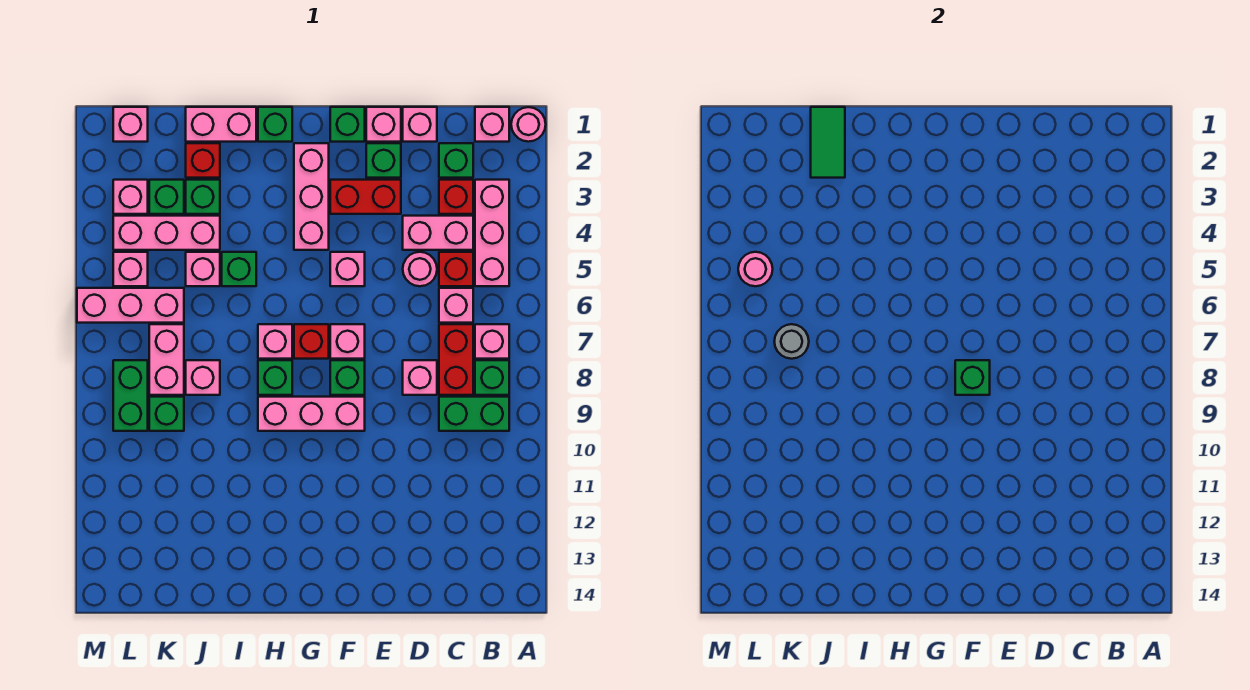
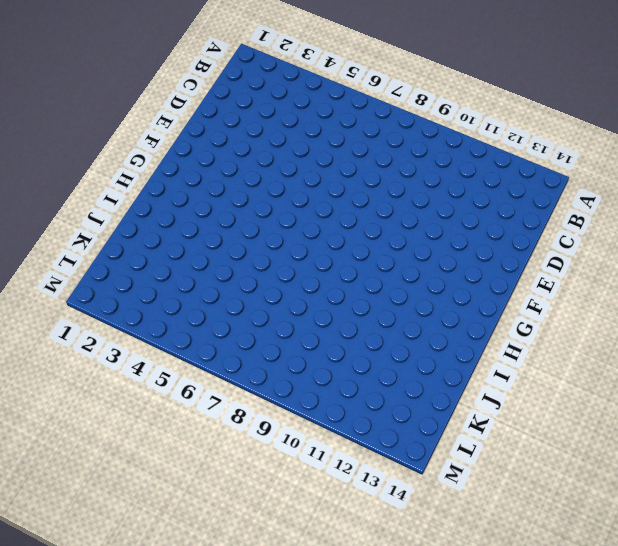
none -> pink 1x1 round brick [511,107,546,142]
none -> pink 1x1 brick [475,107,509,142]
none -> pink 1x3 brick [475,180,509,286]
none -> pink 1x1 brick [475,324,509,359]

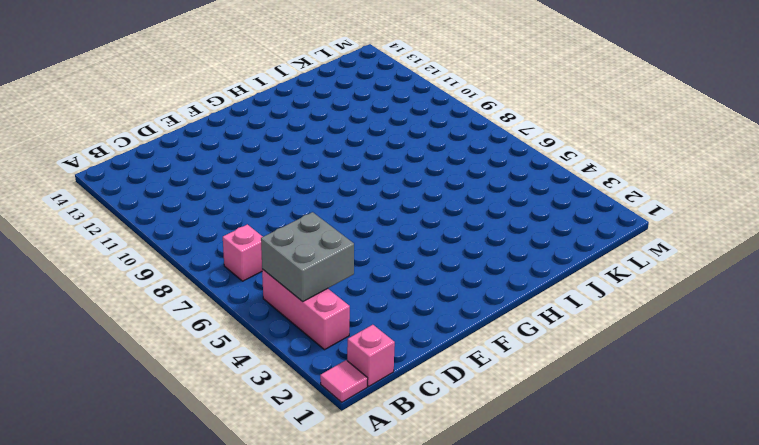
pink 1x1 tile [320,360,368,402] -> pink 1x1 round brick [511,107,546,142]
grey 2x2 brick [261,212,354,302] -> none
none -> green 1x1 brick [475,360,509,395]
none -> green 1x2 brick [439,397,509,431]
none -> green 1x1 brick [439,143,473,178]
none -> red 1x1 brick [439,180,473,214]

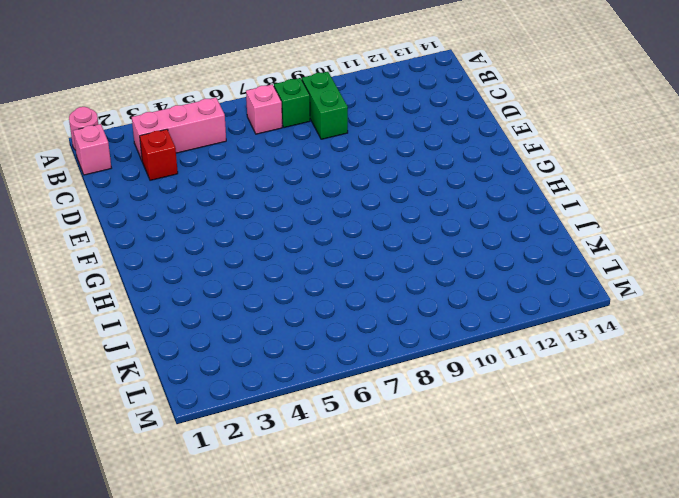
none -> green 1x1 brick [439,143,473,178]
none -> pink 1x2 brick [403,216,473,250]
none -> red 1x1 brick [439,252,473,286]
none -> pink 1x1 brick [439,288,473,323]

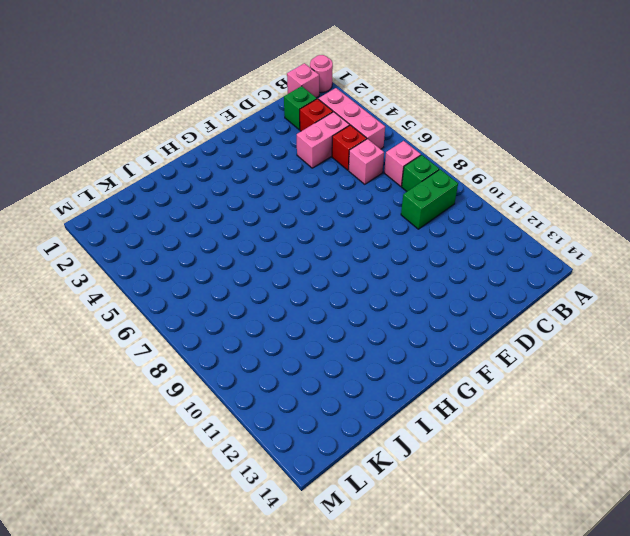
none -> red 1x2 brick [439,324,473,395]
none -> pink 1x1 brick [403,107,437,142]
none -> pink 1x1 round brick [403,252,437,286]
none -> pink 1x1 brick [403,360,437,395]

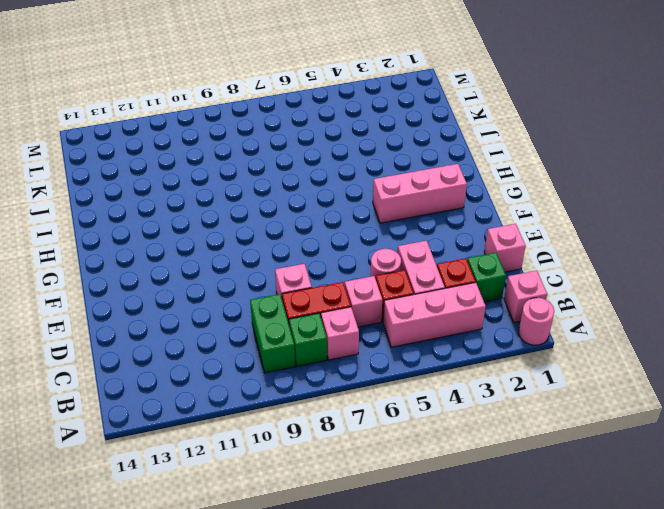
none -> pink 1x1 brick [366,107,401,142]
none -> green 1x1 brick [366,143,401,178]
none -> red 1x2 brick [330,180,401,214]
none -> green 1x1 brick [330,107,365,142]

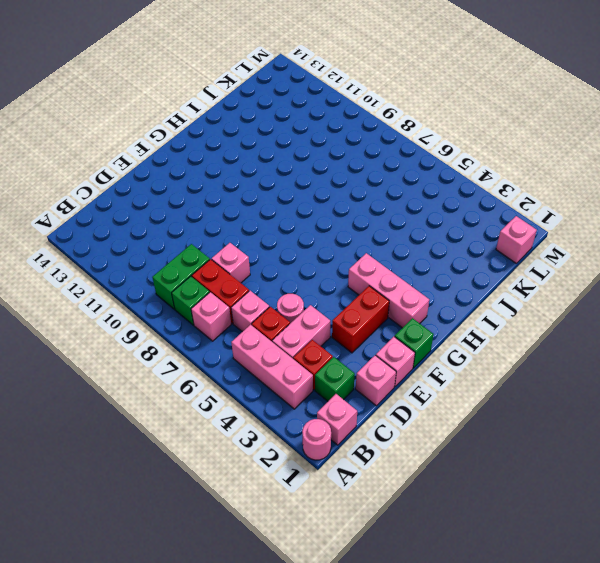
none -> green 1x1 brick [366,143,401,178]
none -> pink 1x1 brick [330,252,365,286]
none -> pink 1x1 brick [330,324,365,359]
none -> green 1x1 brick [330,360,365,395]

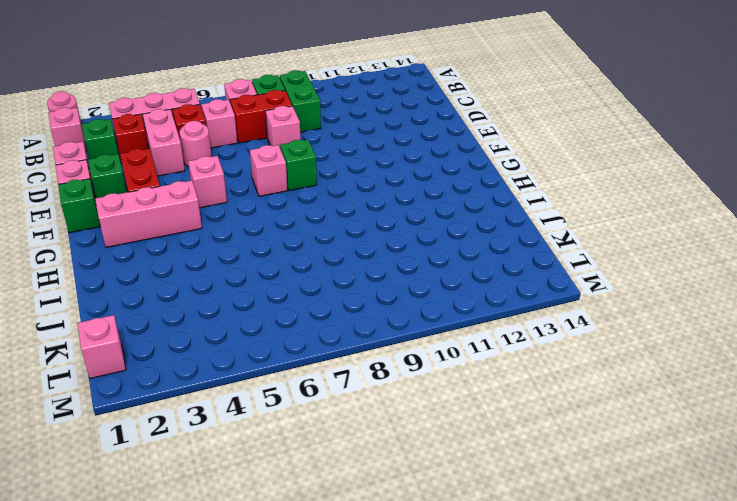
none -> pink 1x3 brick [258,397,365,431]
none -> red 1x1 brick [294,324,329,359]
none -> green 1x1 brick [258,107,292,142]
none -> pink 1x1 brick [258,324,292,359]

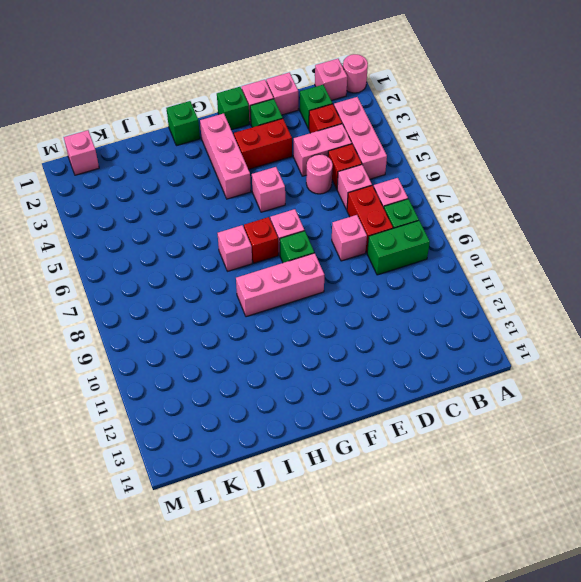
none -> green 1x1 brick [258,360,292,395]
none -> pink 1x2 brick [186,107,256,142]
none -> green 1x1 brick [222,252,256,286]
none -> red 1x1 brick [186,143,220,178]

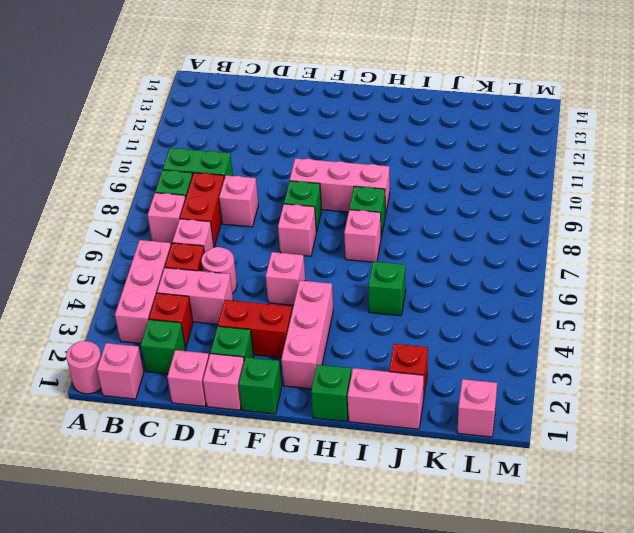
none -> red 1x1 brick [294,324,329,359]
none -> green 1x1 brick [186,180,220,214]
none -> pink 1x3 brick [113,216,220,250]
none -> pink 1x1 brick [186,252,220,286]

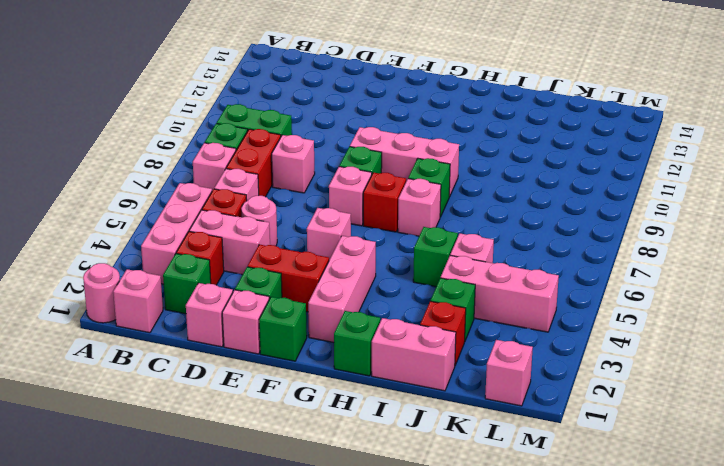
none -> pink 1x1 brick [186,360,220,395]
none -> green 1x1 brick [149,180,184,214]
none -> pink 1x3 brick [77,288,184,323]
none -> pink 1x2 brick [149,324,184,395]

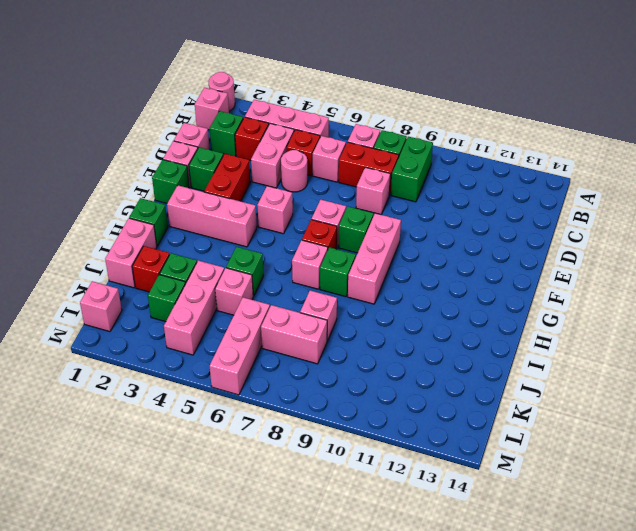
none -> green 1x1 brick [149,397,184,431]
none -> pink 1x1 brick [113,180,148,214]
none -> pink 1x1 brick [113,252,148,286]
none -> green 1x2 brick [113,360,148,431]

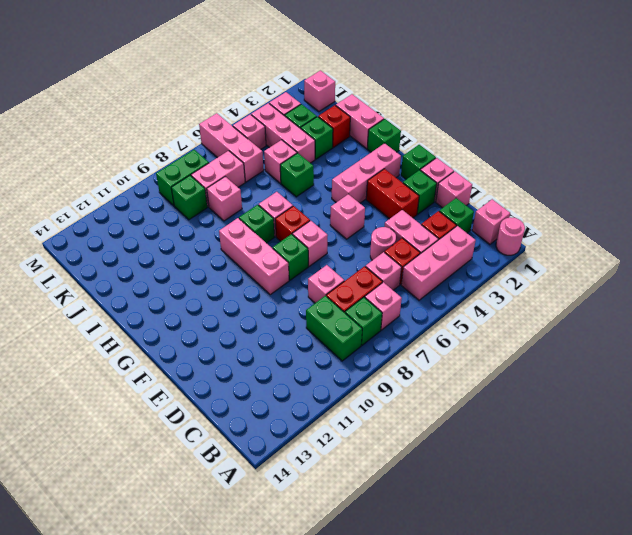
none -> green 1x1 brick [955,360,990,395]
none -> green 1x2 tile [811,107,845,178]
none -> grey 1x1 round brick [774,324,809,359]
none -> pink 1x1 round brick [738,252,773,286]

